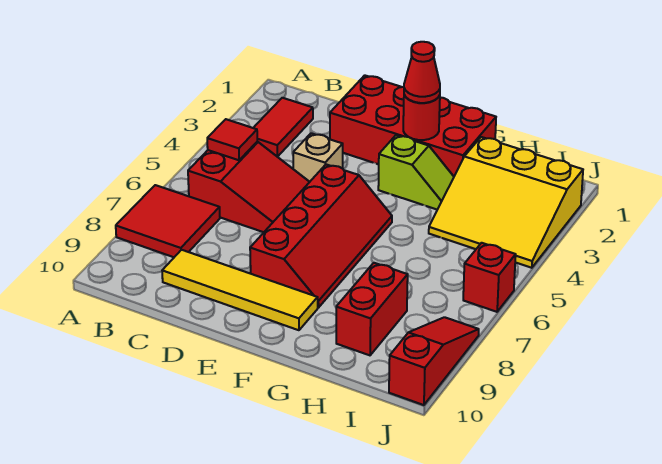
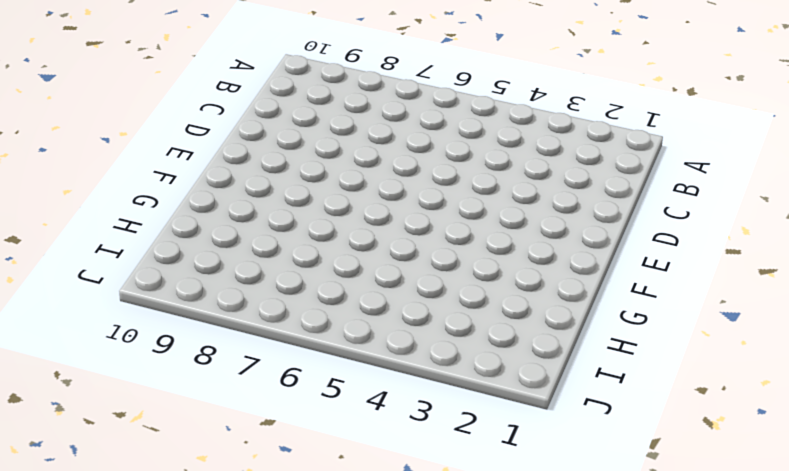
none -> red 2x2 tile [116,185,220,257]
none -> red 1x2 tile [254,98,313,157]
none -> red 2x3 slope [188,142,309,232]

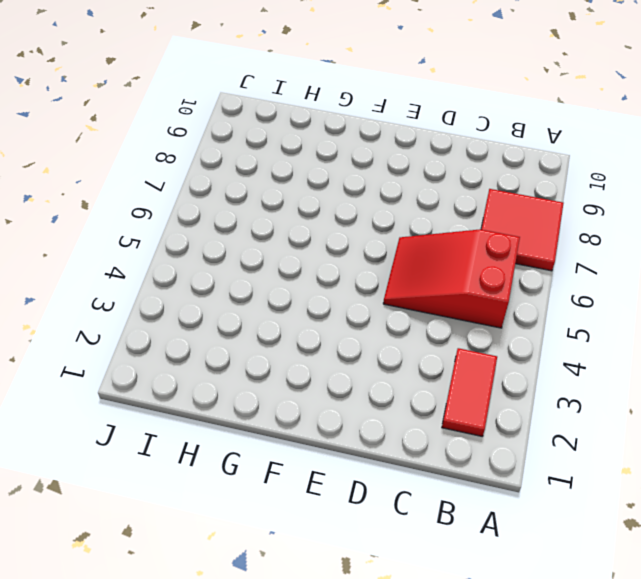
none -> yellow 1x4 tile [162,250,318,330]
none -> red 2x4 brick [330,75,496,176]
none -> tan 1x1 brick [293,133,343,182]

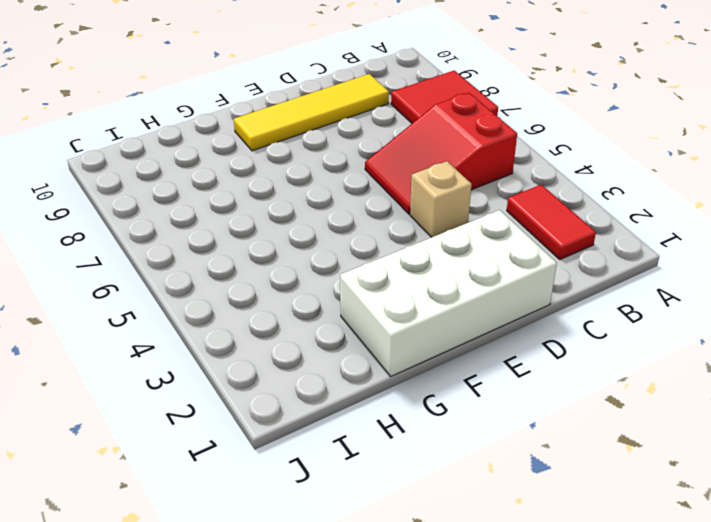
white 2x4 brick [340,210,557,376] -> red 2x4 brick [330,75,496,176]
none -> red 2x4 slope [250,164,392,308]
none -> lime 1x2 slope [378,135,454,210]
none -> yellow 3x3 slope [429,137,583,268]

